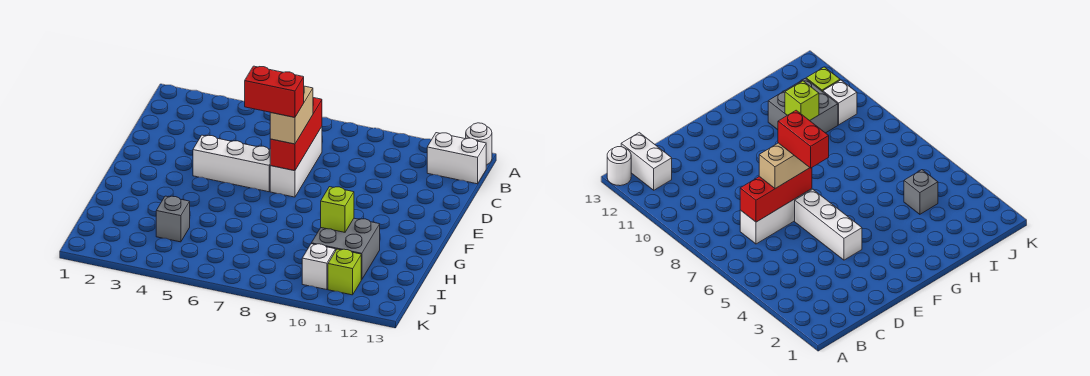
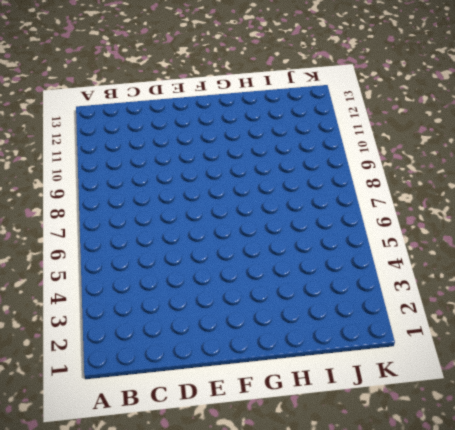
none -> white 1x1 round brick [466,123,492,165]
none -> white 1x2 brick [427,133,486,184]
none -> white 1x3 brick [270,127,322,197]

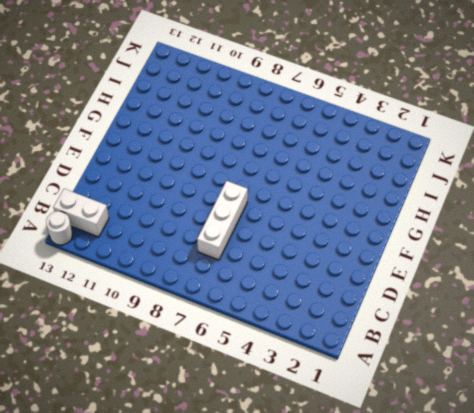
none -> white 1x3 brick [193,135,270,192]
none -> grey 2x2 brick [311,218,380,280]
none -> grey 1x1 brick [156,196,190,242]

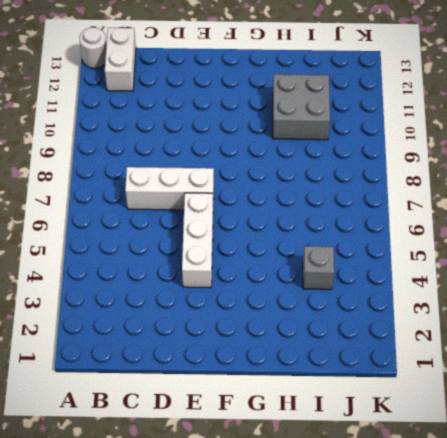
none -> white 1x1 brick [302,244,336,290]
none -> lime 1x1 brick [328,249,361,295]
none -> red 1x3 brick [270,98,322,171]

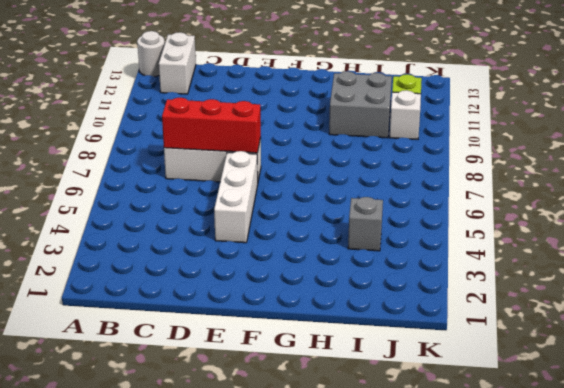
none -> lime 1x1 brick [321,187,354,232]
none -> tan 1x2 brick [270,86,313,144]
none -> red 1x2 brick [245,66,304,117]

